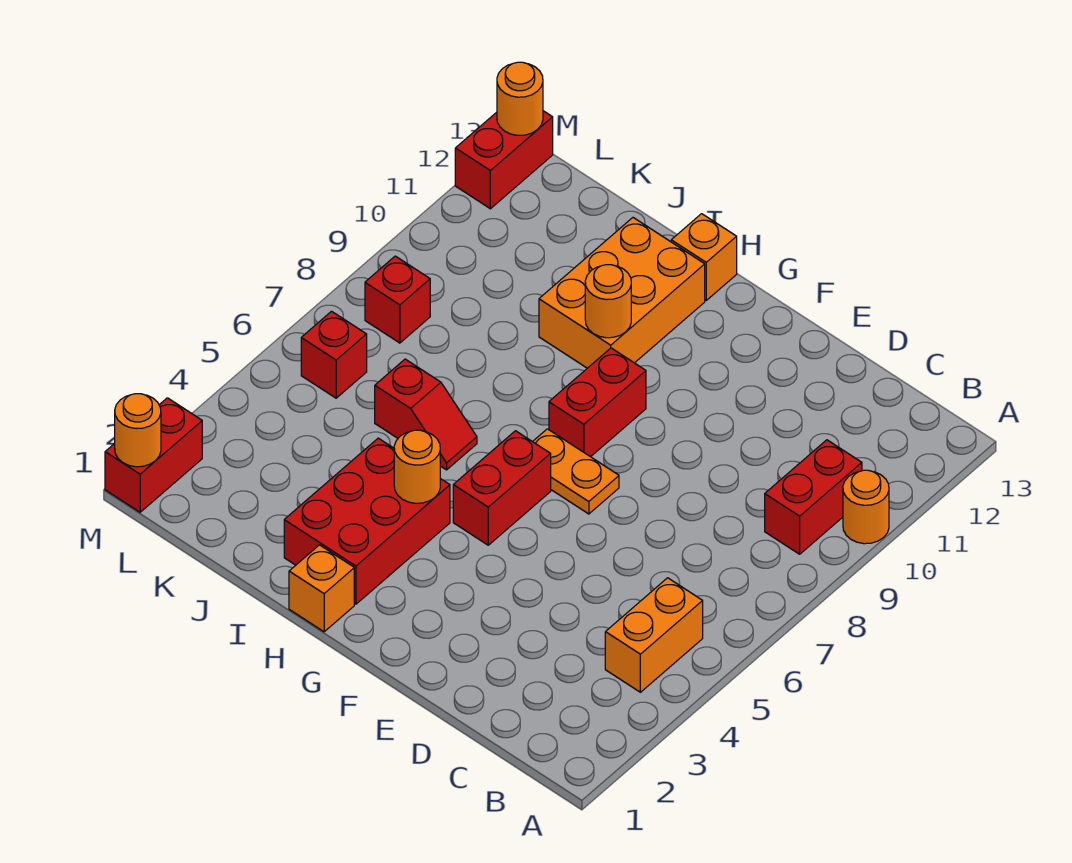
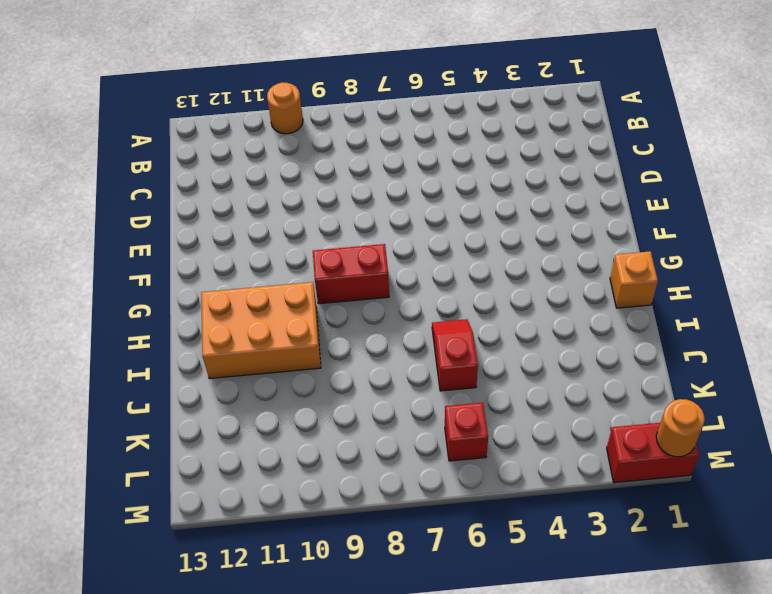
none -> orange 1x2 brick [605,578,703,692]
none -> red 1x2 brick [765,440,862,554]
none -> orange 1x2 plate [533,429,619,514]

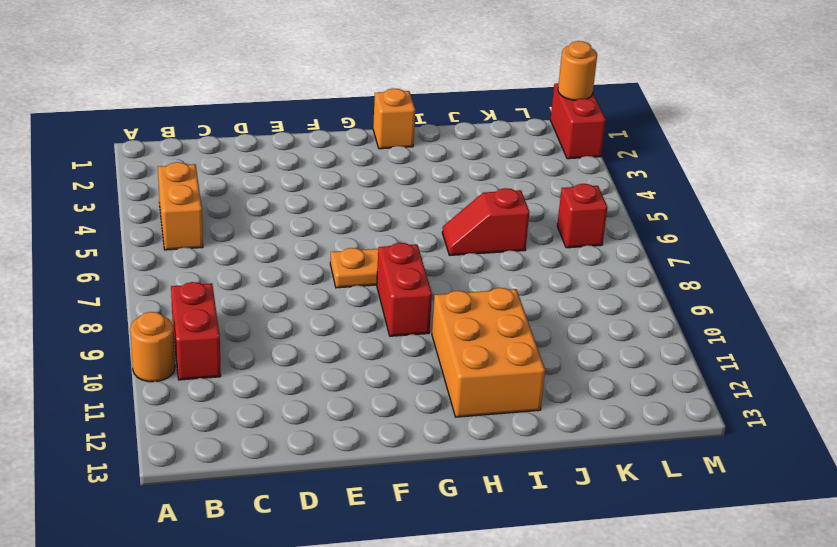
none -> red 1x2 brick [453,431,551,545]
none -> red 2x3 brick [284,438,450,604]
none -> orange 1x1 brick [671,214,737,300]

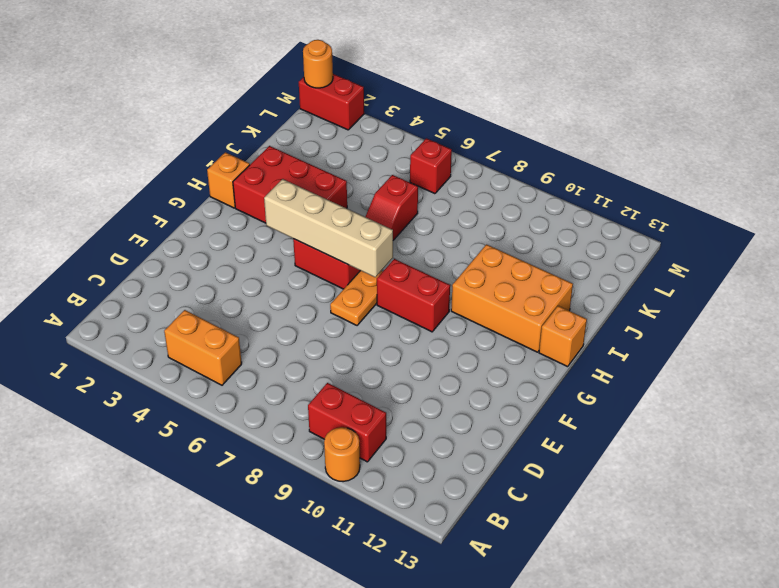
tan 1x4 brick [264,179,393,277] -> none
none -> red 1x1 brick [365,256,430,343]
none -> red 1x2 brick [455,111,553,209]
none -> orange 1x1 round brick [394,430,440,503]

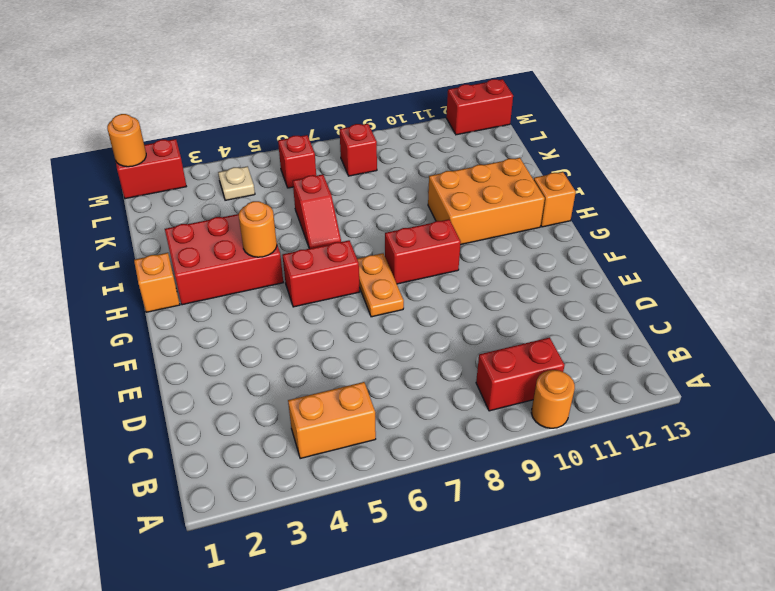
tan 1x1 plate [218,166,255,200] -> none
none -> orange 1x1 round brick [585,265,631,338]
none -> orange 1x1 round brick [497,62,543,135]

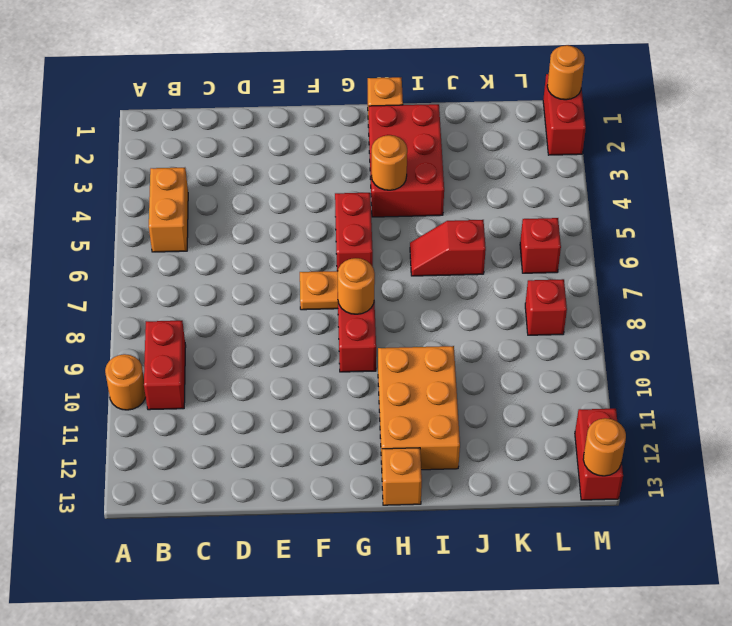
orange 1x1 round brick [338,258,375,314] -> orange 1x1 round brick moved to [585,265,631,338]

